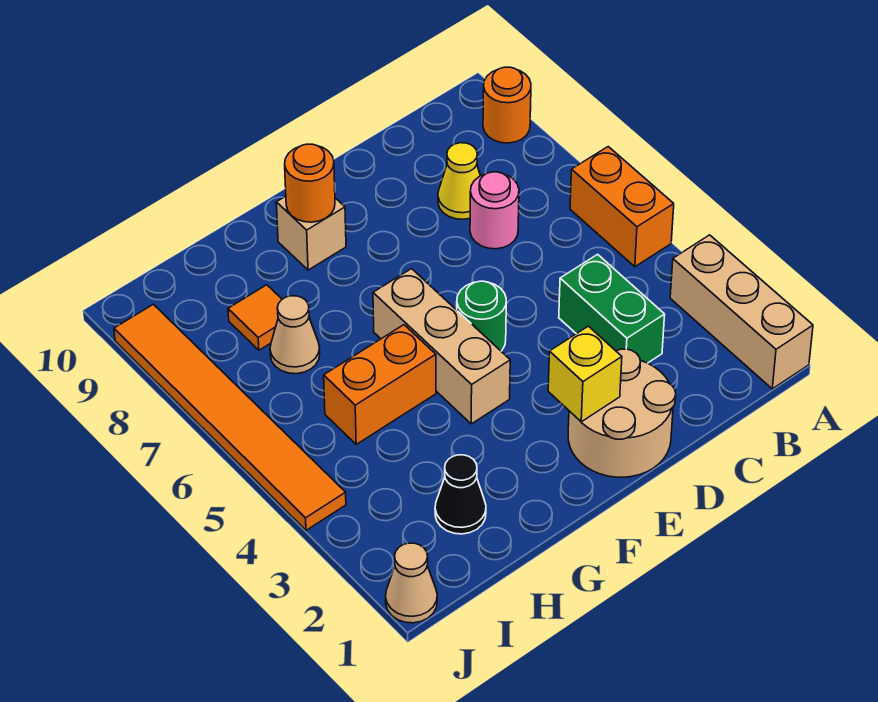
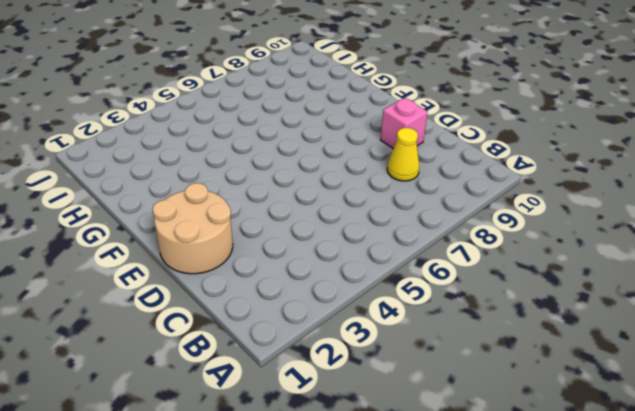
pink 1x1 brick [380,98,428,149] -> none
none -> tan 1x3 brick [670,235,813,389]
none -> orange 1x2 brick [570,147,674,267]
none -> orange 1x1 round brick [483,67,531,143]

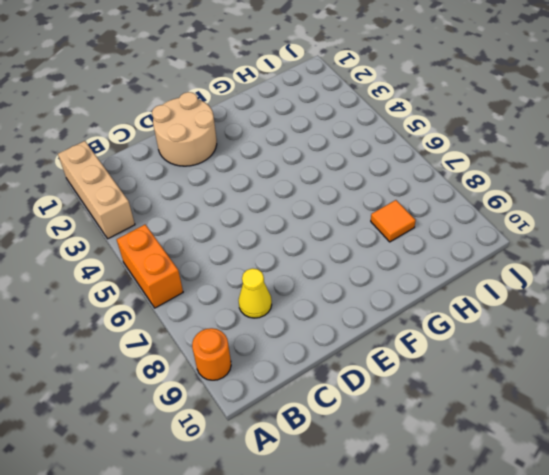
none -> green 1x2 brick [559,254,665,363]
none -> pink 1x1 round brick [470,172,519,249]
none -> green 1x1 round brick [457,281,506,351]

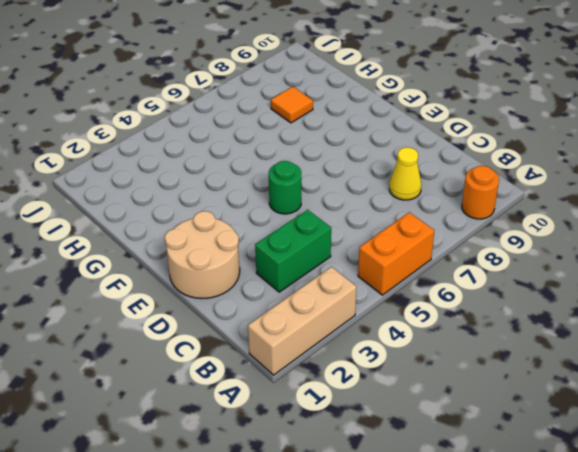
none -> pink 1x1 round brick [470,172,519,249]
none -> tan 1x3 brick [373,269,510,424]
none -> tan 1x1 brick [276,196,346,270]

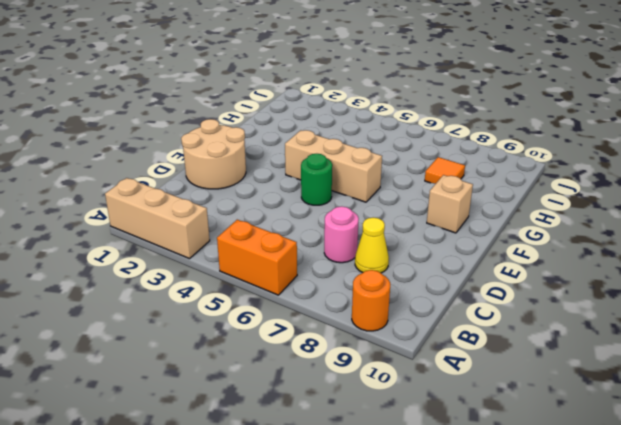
none -> green 1x2 brick [559,254,665,363]
none -> orange 1x2 brick [324,325,436,444]
none -> black 1x1 cone [435,455,486,534]

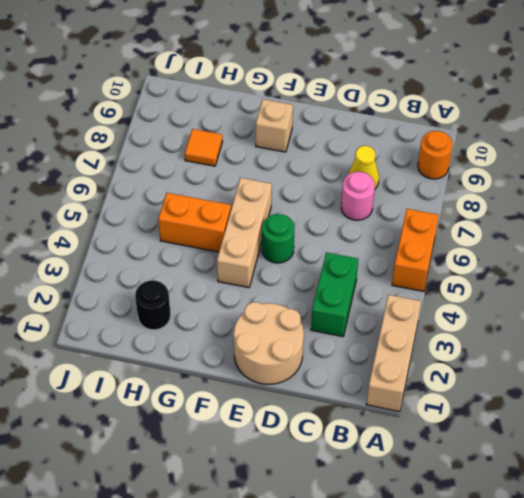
black 1x1 round brick [135,280,171,330] -> black 1x1 cone [435,455,486,534]
none -> tan 1x1 cone [270,296,320,374]
none -> tan 1x1 cone [386,543,437,623]
none -> orange 1x6 tile [114,304,346,530]

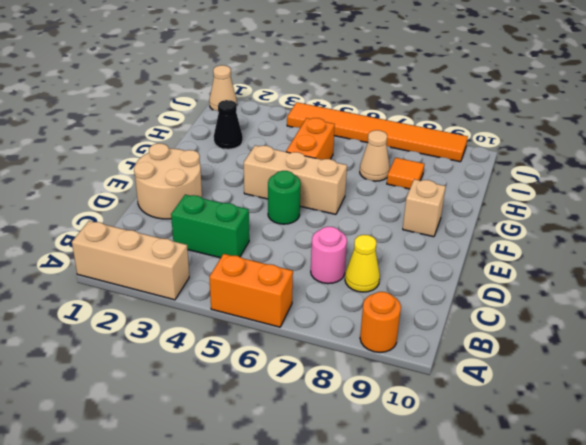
none -> yellow 1x1 brick [548,326,622,422]
none -> orange 1x1 round brick [285,144,335,222]

